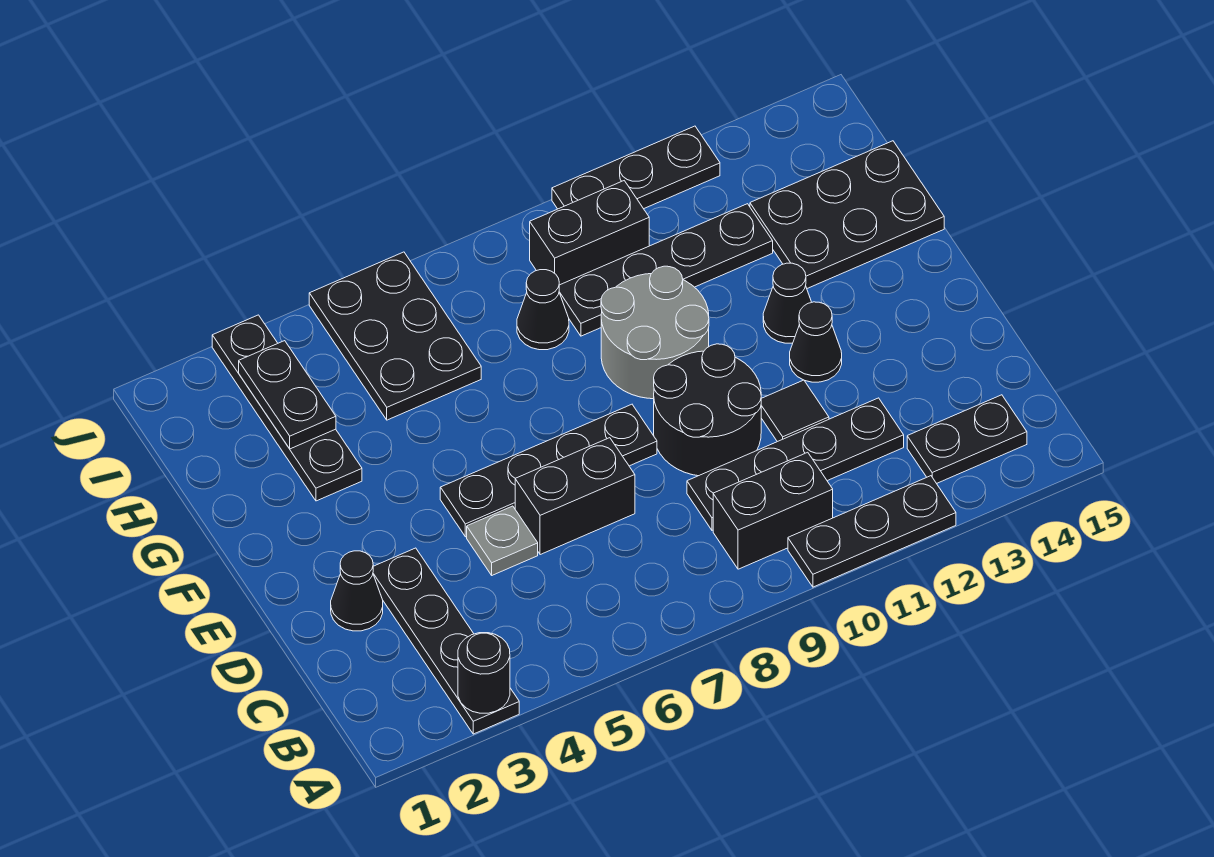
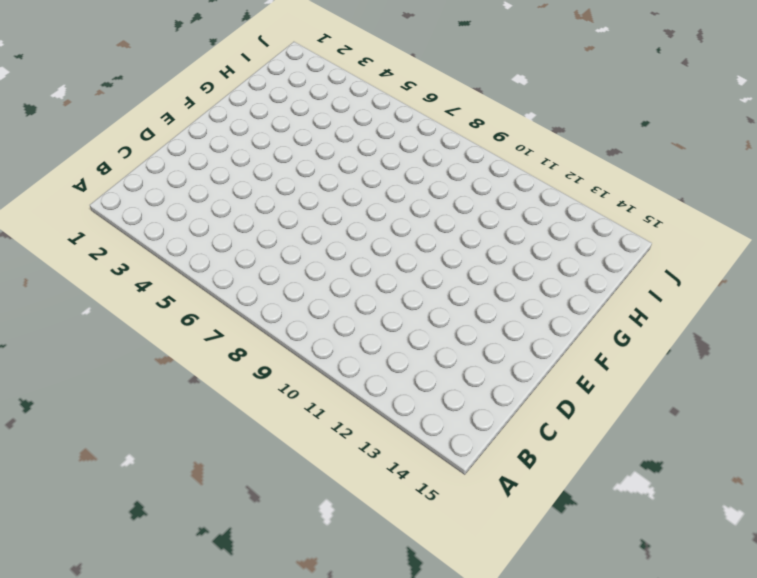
none -> black 1x4 plate [373,548,519,734]
none -> black 1x3 plate [788,476,956,587]
none -> black 1x2 brick [713,452,833,569]

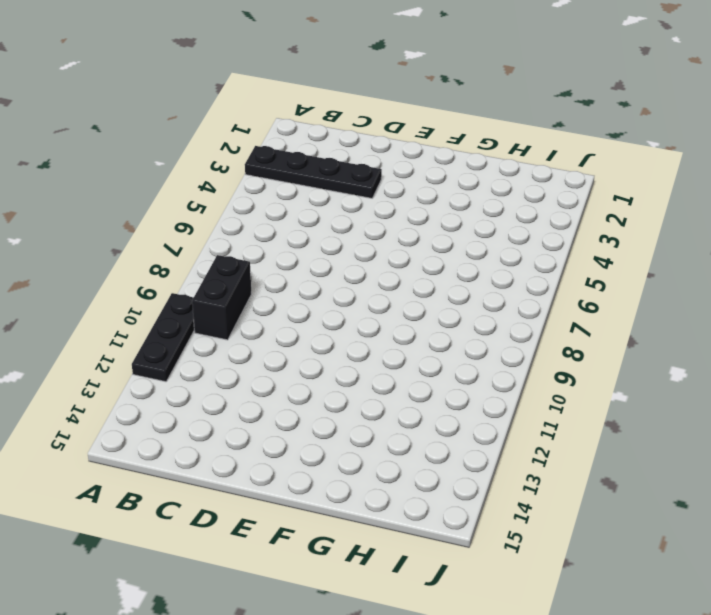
none -> black 1x2 plate [907,395,1027,483]
none -> black 1x4 plate [687,398,904,530]
none -> black 1x1 cone [331,551,383,631]

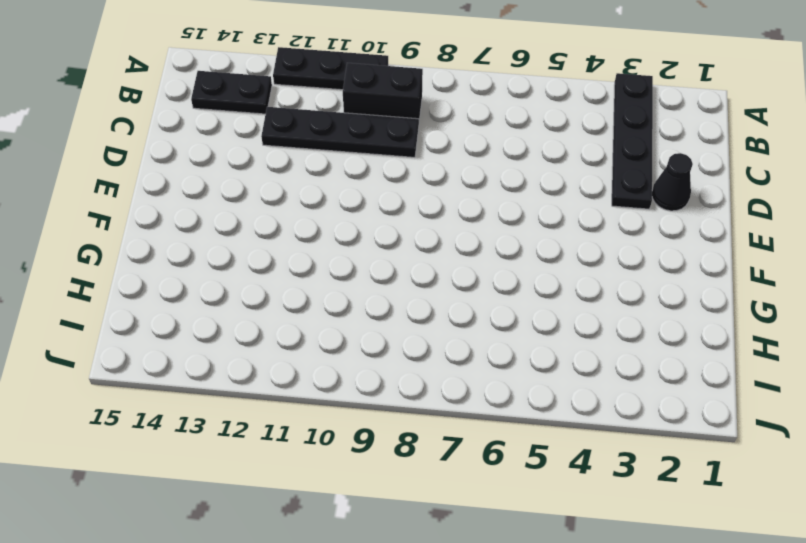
none -> grey 1x1 plate [467,506,538,575]
none -> black 1x2 brick [515,438,635,555]
none -> black 2x2 round brick [654,344,761,476]

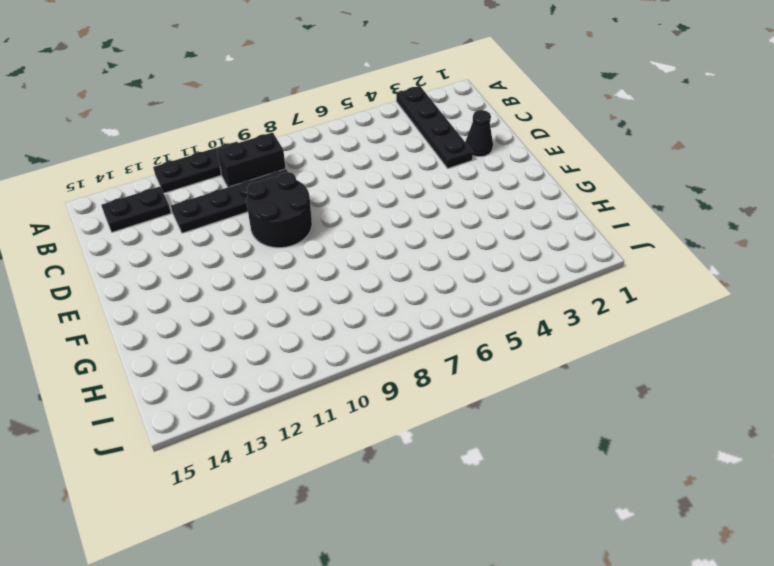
none -> grey 1x1 plate [467,506,538,575]
none -> black 1x2 brick [515,438,635,555]
none -> black 1x1 tile [761,380,829,442]

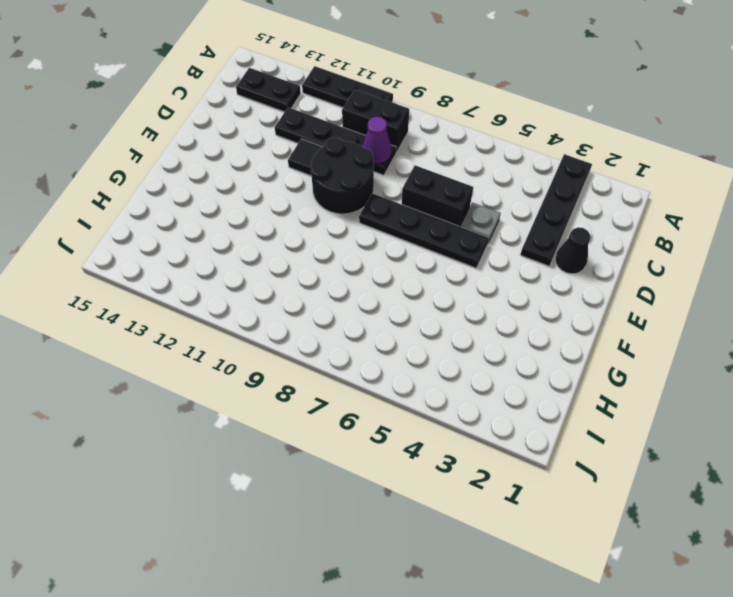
purple 1x1 cone [362,117,392,164] -> none
none -> black 1x1 cone [790,302,842,382]
none -> grey 2x2 round brick [601,266,709,399]
none -> black 1x1 cone [763,263,812,343]

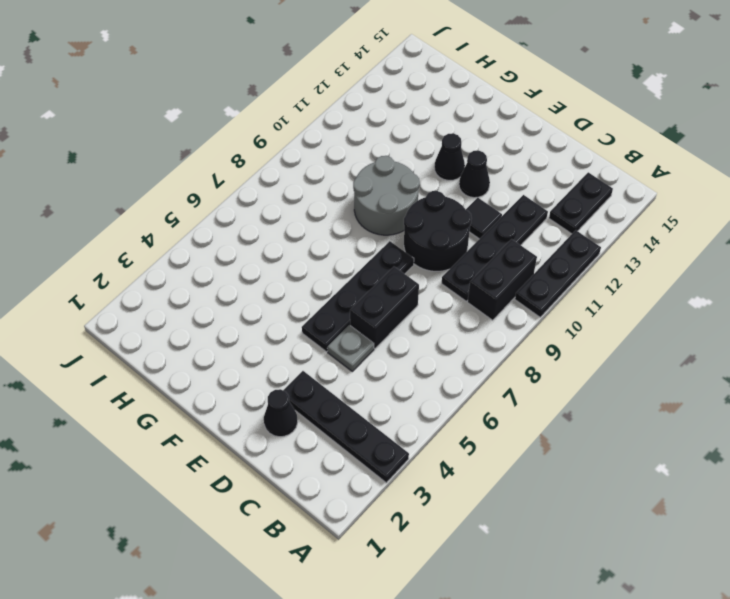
none -> black 1x4 plate [212,315,362,501]
none -> black 2x3 plate [750,141,944,288]
none -> black 2x3 plate [309,252,481,420]

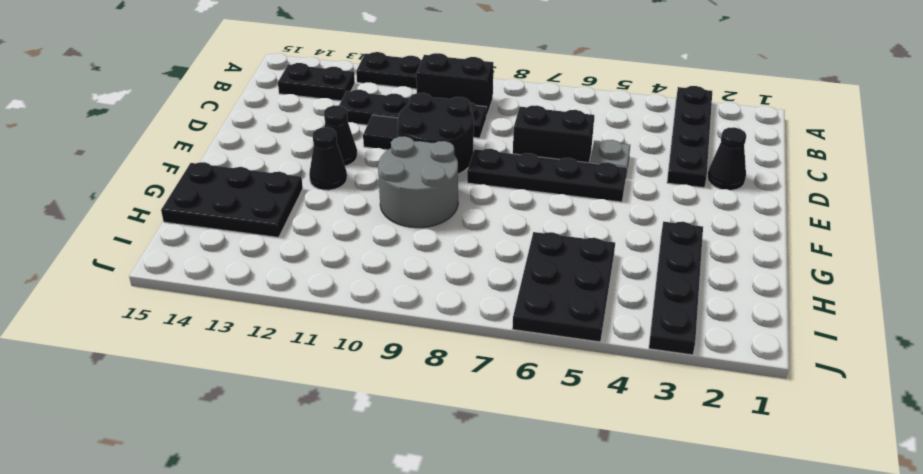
none -> black 1x1 cone [517,270,569,350]
none -> black 1x4 plate [559,204,773,336]
none -> black 1x2 brick [530,181,649,285]

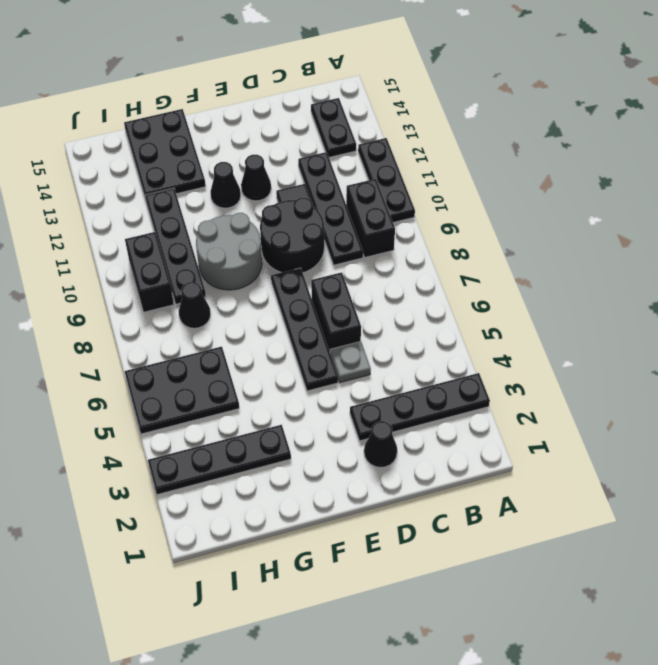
none -> black 1x3 plate [552,126,720,209]
none -> black 1x1 round brick [458,633,510,713]
none -> black 1x2 plate [239,341,336,449]

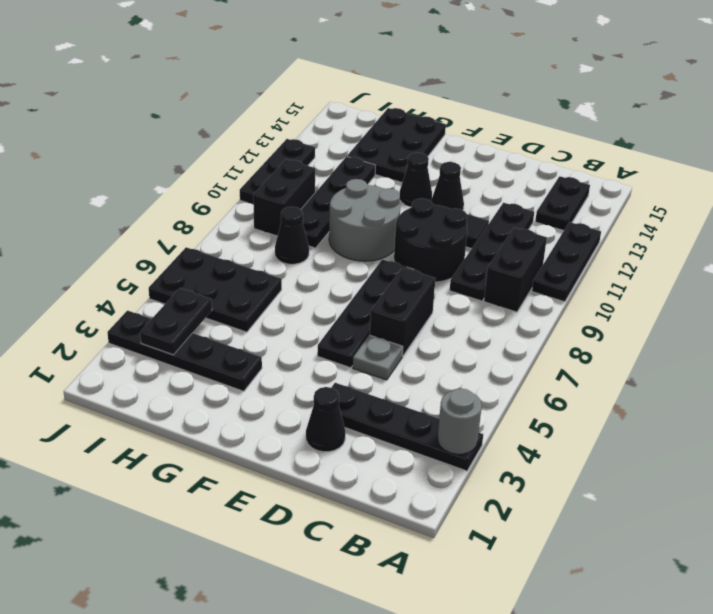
grey 1x1 round brick [438,389,482,454] -> black 1x1 round brick [458,633,510,713]
black 1x2 plate [140,288,212,355] -> black 1x2 plate turned to [239,341,336,449]

